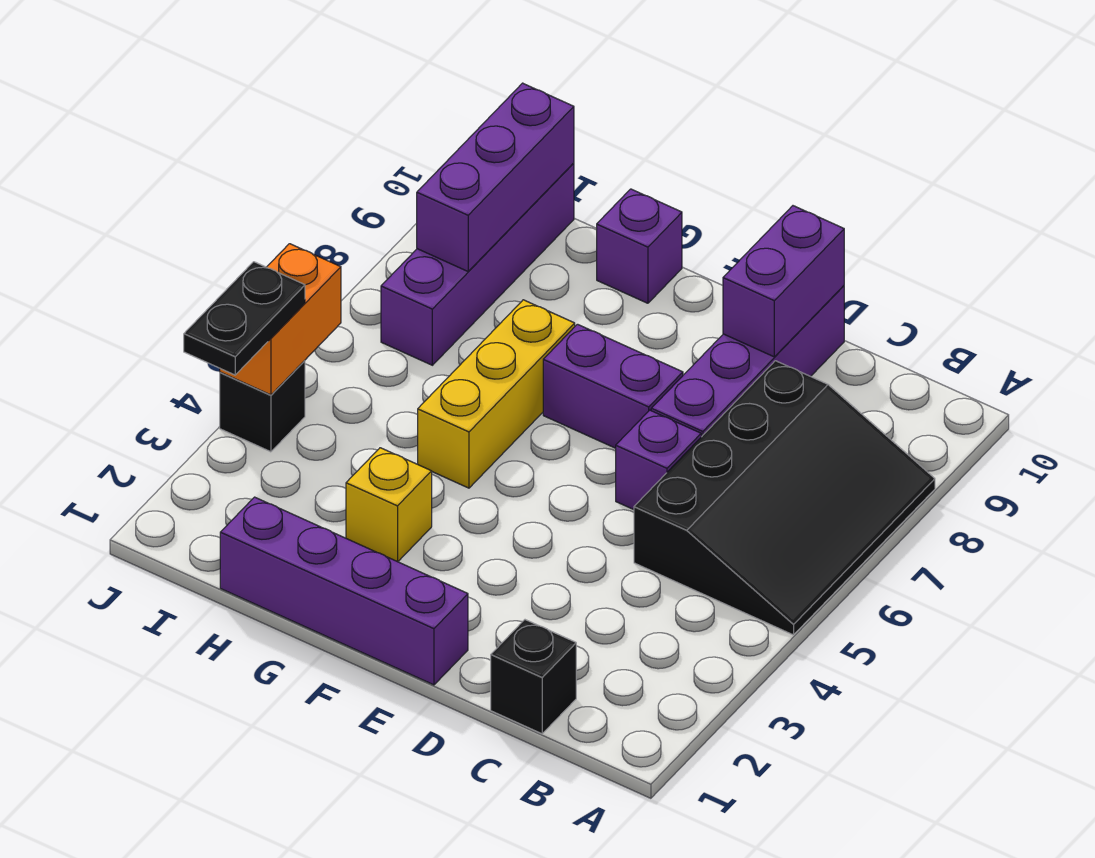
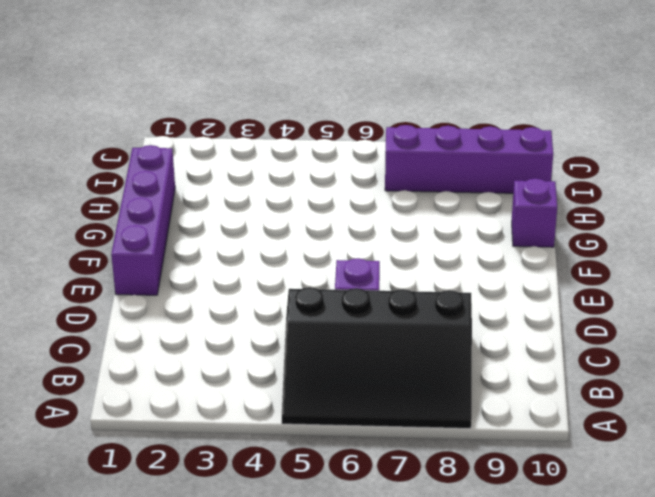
none -> black 1x1 brick [491,620,576,734]
none -> purple 1x4 brick [651,286,844,437]
none -> purple 1x2 brick [543,324,683,448]

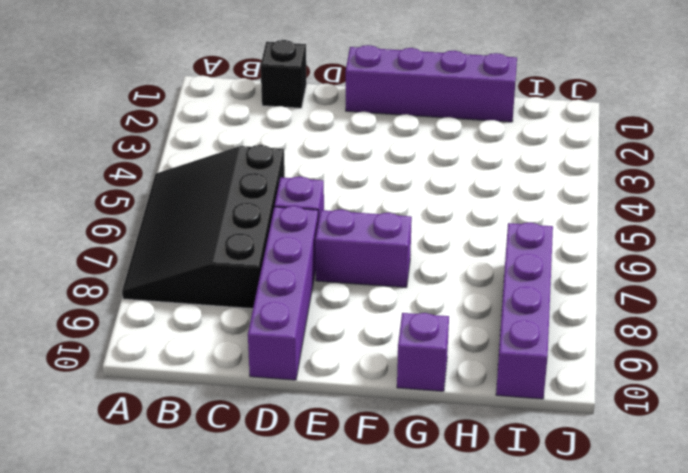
none -> yellow 1x1 brick [346,448,432,562]
none -> yellow 1x3 brick [418,300,575,488]
none -> black 1x1 brick [220,361,305,452]

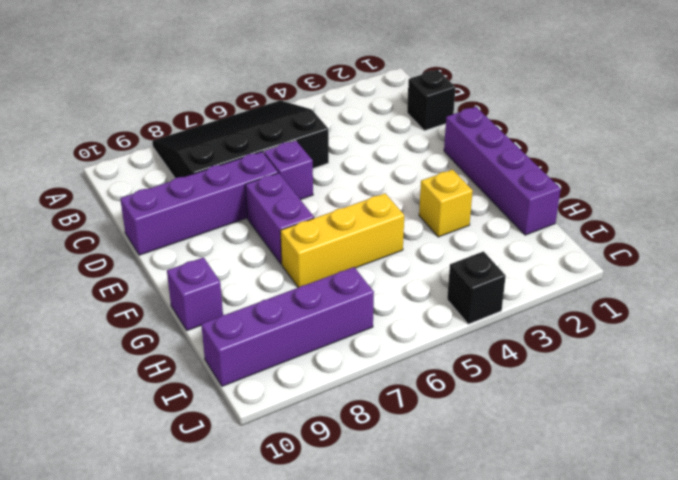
none -> purple 1x2 brick [723,206,844,357]
none -> purple 1x3 brick [417,83,574,272]
none -> orange 1x2 brick [220,244,341,395]

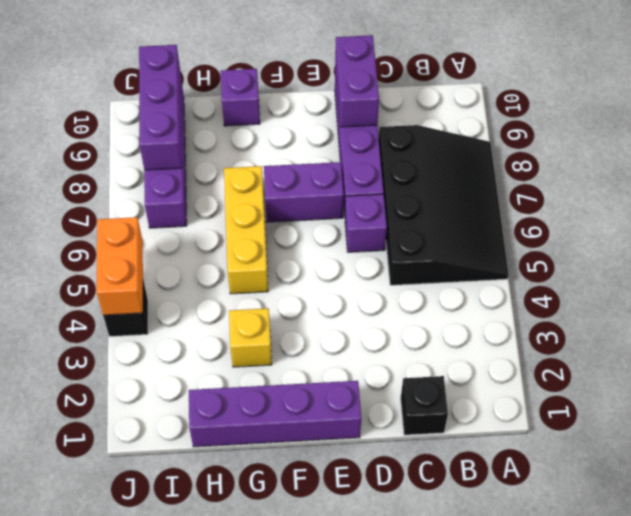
none -> black 1x2 plate [184,262,305,375]

